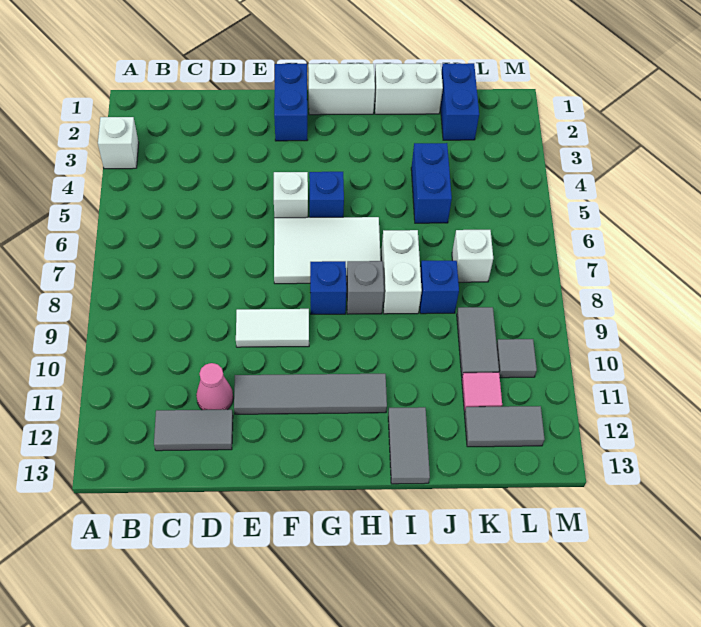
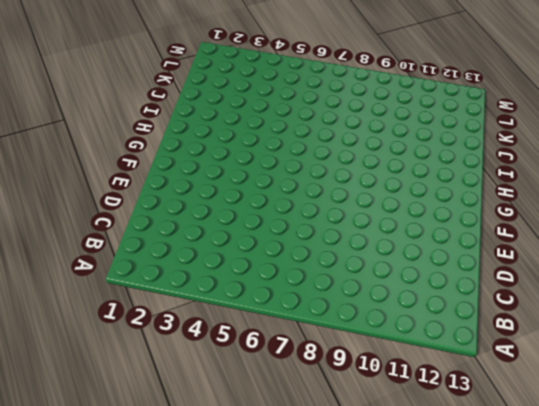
none -> white 1x1 brick [98,117,139,169]
none -> grey 1x2 tile [154,410,233,451]
none -> pink 1x1 cone [196,363,233,410]

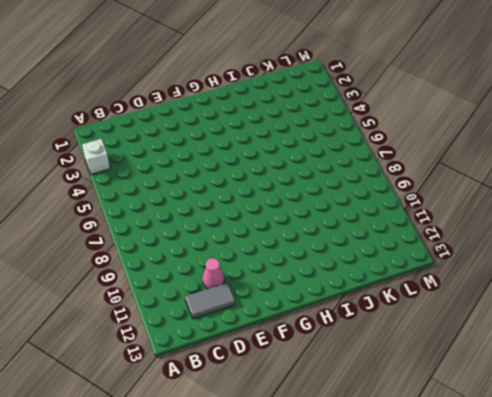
none -> white 1x2 tile [236,309,309,347]
none -> grey 1x4 tile [234,374,387,414]
none -> blue 1x2 brick [274,64,307,141]

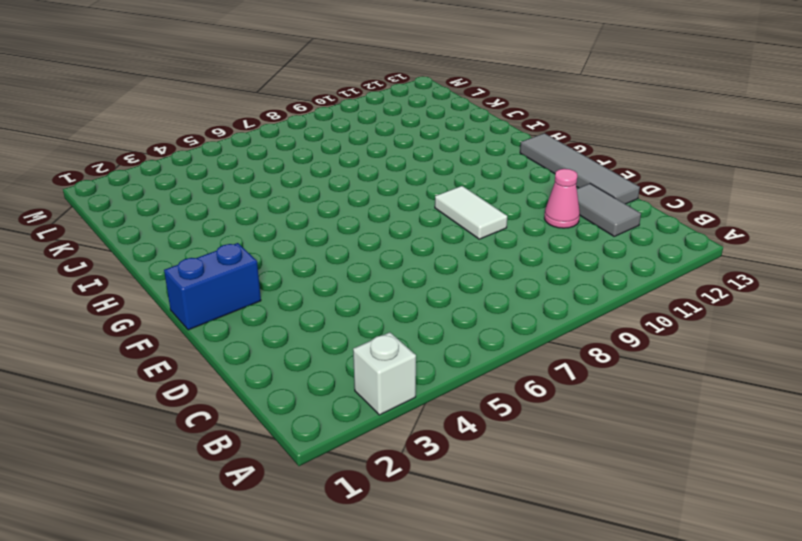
grey 1x4 tile [520,133,640,204] -> grey 1x4 tile moved to [234,374,387,414]
none -> white 1x1 brick [274,172,308,218]
none -> white 2x3 tile [274,217,381,284]
none -> white 1x2 brick [308,63,375,115]

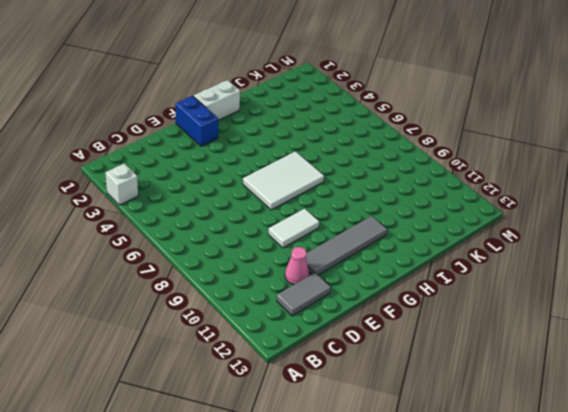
none -> white 1x1 brick [274,172,308,218]
none -> blue 1x1 brick [309,172,344,217]
none -> blue 1x1 brick [310,261,346,314]

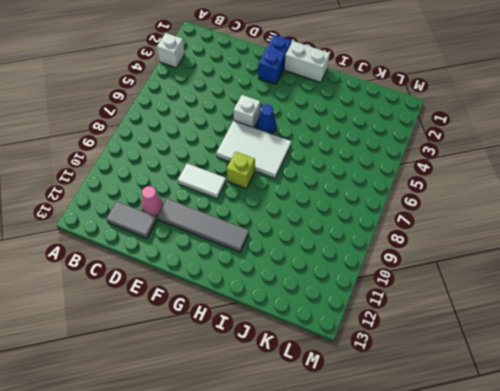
blue 1x1 cone [256,104,276,134] -> blue 1x1 brick [309,172,344,217]
lime 1x1 brick [227,152,255,189] -> blue 1x1 brick [310,261,346,314]
none -> grey 1x1 brick [346,261,384,314]
none -> white 1x2 brick [374,63,443,114]
none -> white 1x2 brick [381,230,422,314]

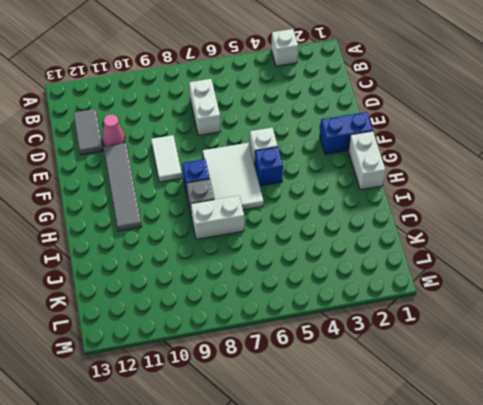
white 1x2 brick [189,79,221,135] -> white 1x2 brick moved to [374,63,443,114]
none -> grey 1x2 tile [388,407,430,484]
none -> blue 1x2 brick [411,143,452,223]
none -> blue 1x1 brick [420,261,459,314]

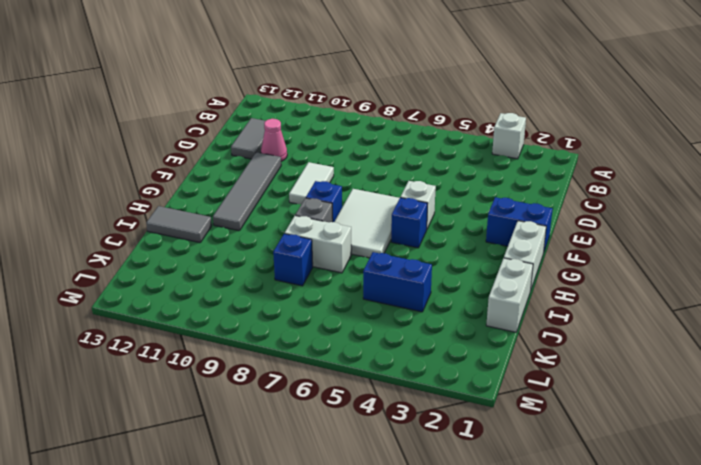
none -> blue 1x2 brick [440,63,479,140]
none -> white 1x1 brick [452,230,493,282]
none -> grey 1x2 tile [457,307,499,376]

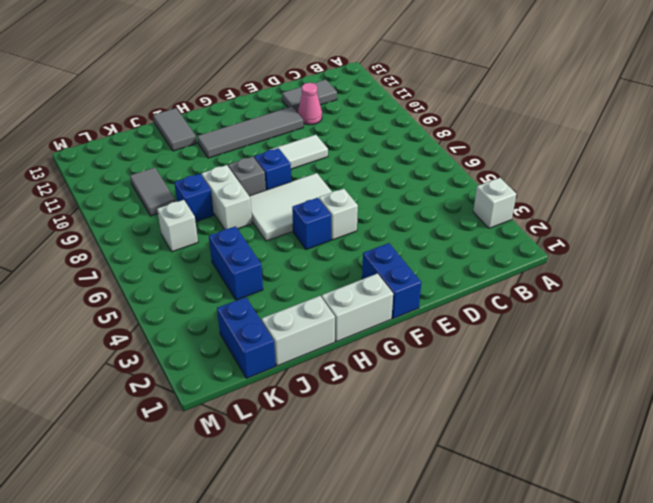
none -> pink 1x1 tile [462,372,502,412]
none -> grey 1x2 tile [464,406,545,447]
none -> grey 1x1 tile [497,339,537,378]

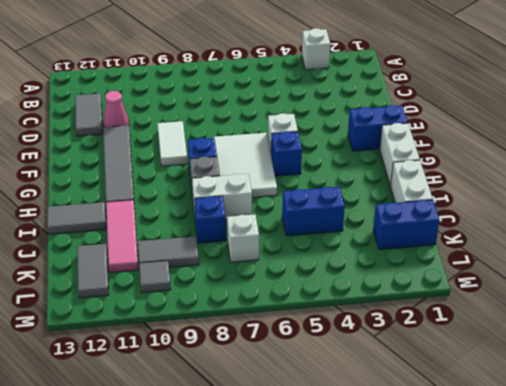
pink 1x3 tile [106,200,138,272] -> pink 1x1 tile [462,372,502,412]

